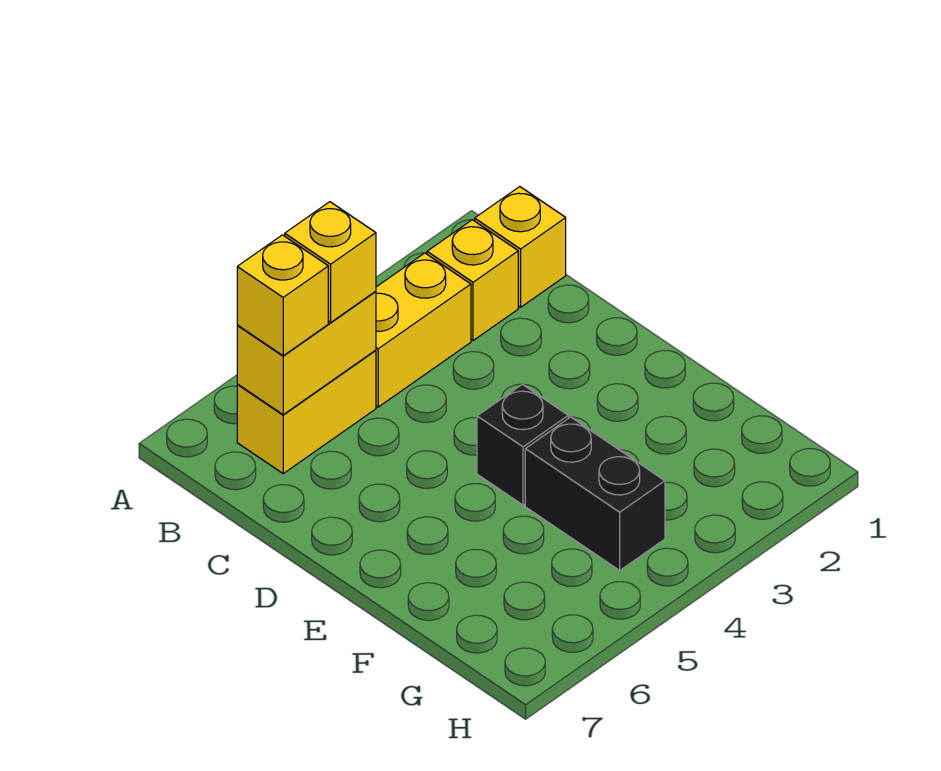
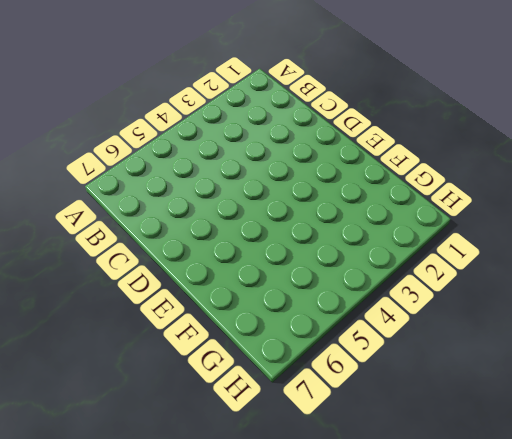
none -> yellow 1x1 brick [475,187,566,307]
none -> yellow 1x1 brick [427,220,518,341]

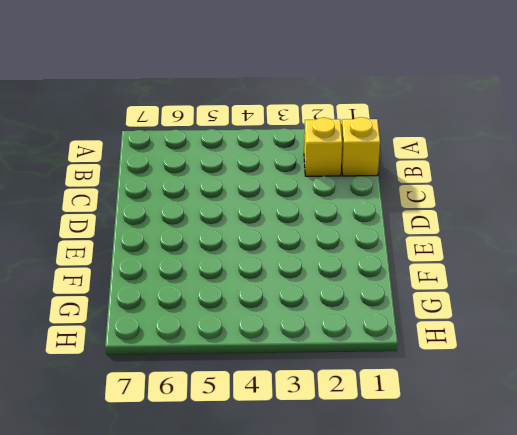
none -> yellow 1x2 brick [376,253,471,407]
none -> yellow 1x2 brick [237,350,376,473]

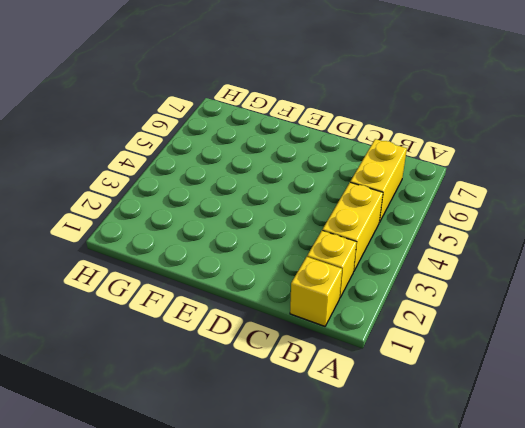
none -> black 1x1 brick [477,384,568,505]
none -> black 1x2 brick [525,417,665,570]

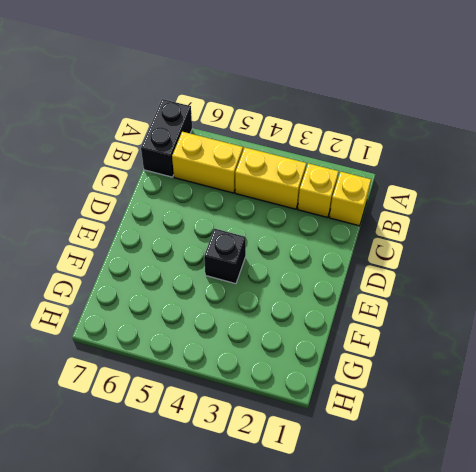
black 1x2 brick [141,99,192,177] -> black 1x2 brick moved to [525,417,665,570]
none -> yellow 1x2 brick [237,291,376,415]
none -> yellow 1x1 brick [285,202,376,322]

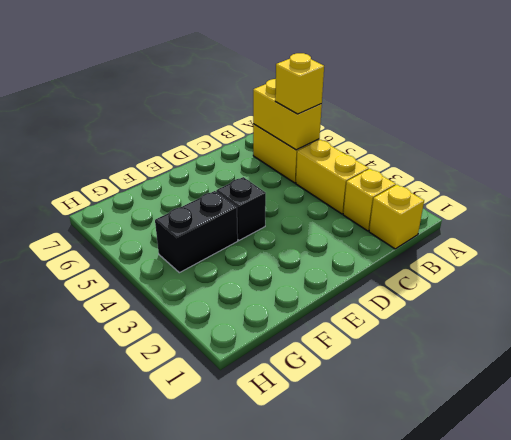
none -> yellow 1x1 brick [237,235,328,356]

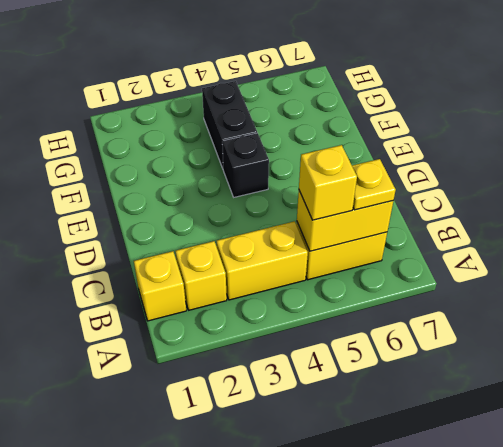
yellow 1x1 plate [352,159,396,210] -> yellow 1x1 brick [237,235,328,356]

